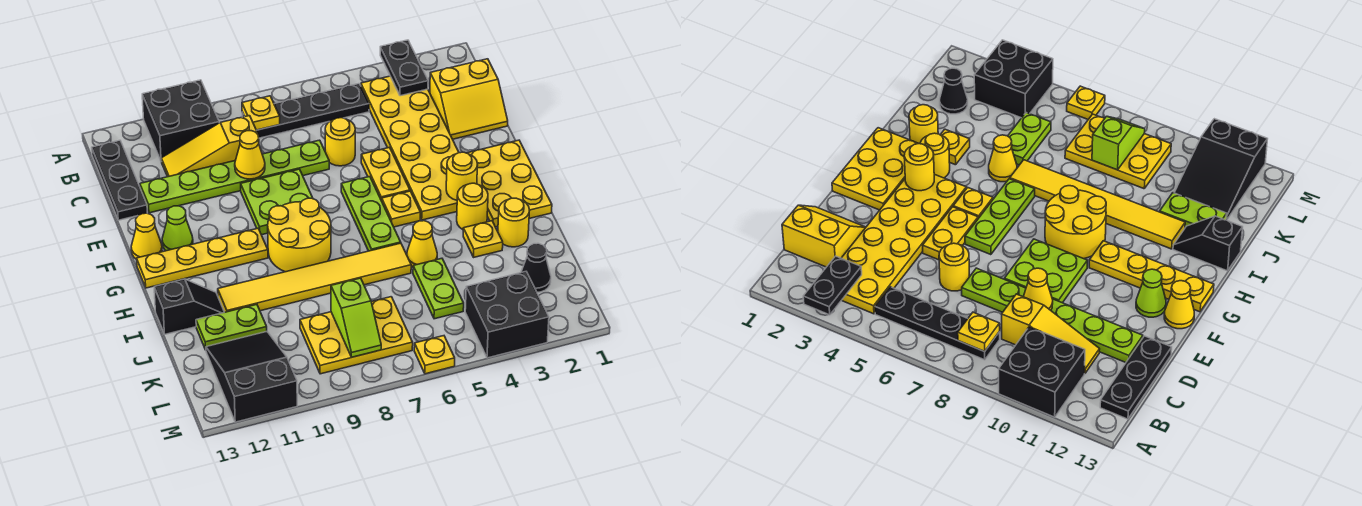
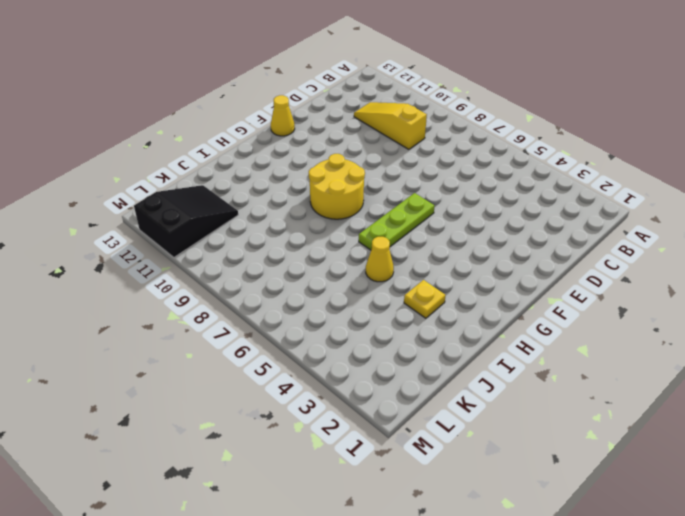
none -> black 2x2 brick [142,80,219,162]
none -> yellow 2x6 plate [361,76,459,220]
none -> black 1x4 plate [242,84,369,138]
none -> black 1x3 plate [92,140,147,220]

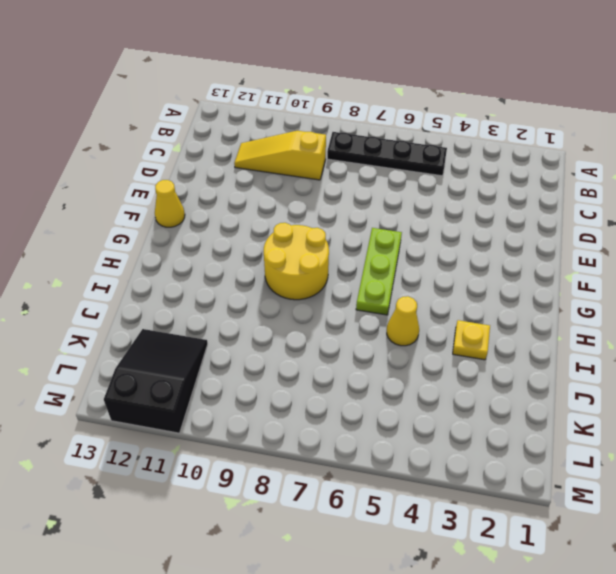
none -> black 2x2 brick [142,80,219,162]
none -> yellow 2x6 plate [361,76,459,220]
none -> black 1x3 plate [92,140,147,220]
none -> yellow 2x2 slope [430,59,508,139]

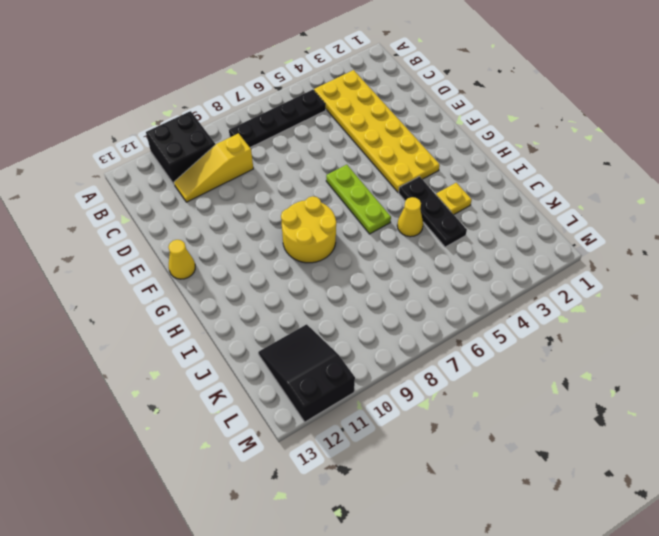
black 1x3 plate [399,177,467,247] -> black 1x3 plate moved to [92,140,147,220]
none -> yellow 2x2 slope [430,59,508,139]
none -> yellow 1x1 round brick [325,118,355,166]
none -> lime 1x6 plate [140,140,329,213]
none -> yellow 1x2 plate [361,147,410,201]

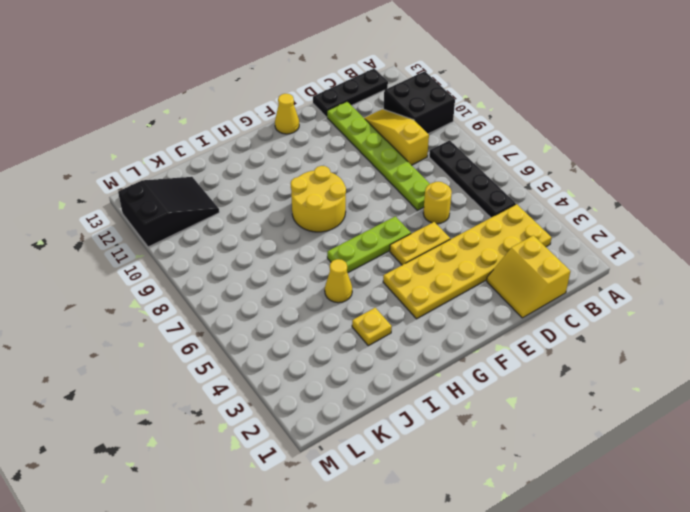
none -> lime 2x2 plate [241,169,313,235]
none -> yellow 2x3 plate [467,140,552,227]
none -> lime 1x1 cone [162,206,193,251]
none -> yellow 1x1 plate [382,191,421,227]

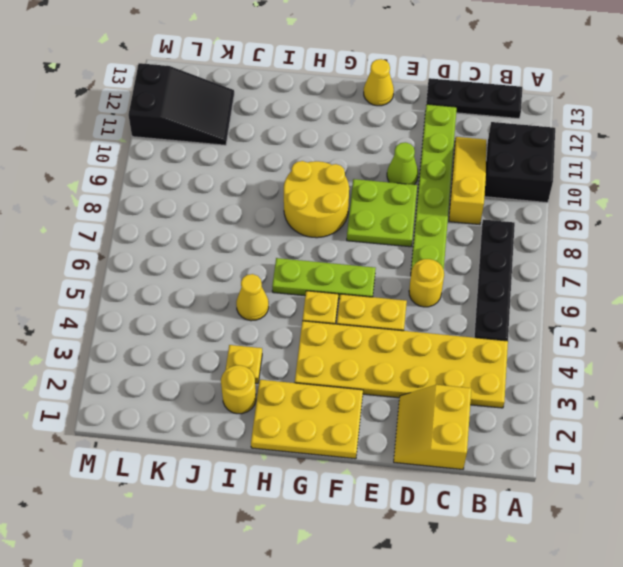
lime 1x1 cone [387,142,418,185] -> lime 1x1 cone moved to [162,206,193,251]
none -> yellow 1x4 plate [137,228,268,288]
none -> yellow 1x1 round brick [457,183,488,229]
none -> yellow 1x6 tile [218,243,411,312]
none -> black 1x2 slope [154,279,224,334]

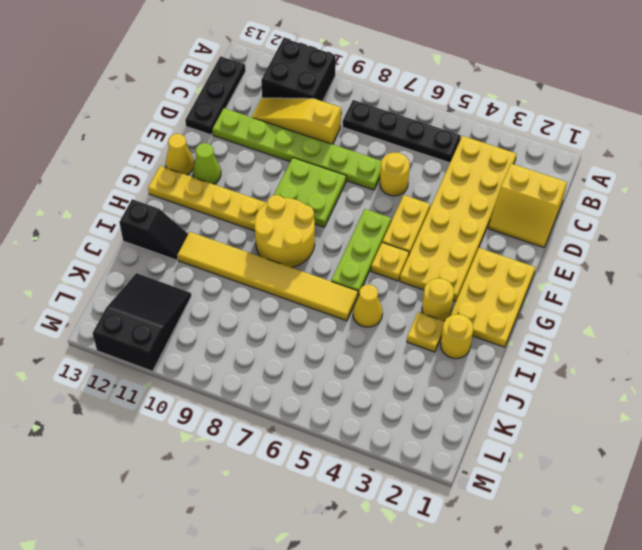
none -> lime 1x2 plate [413,258,464,319]
none -> lime 1x2 plate [196,305,267,350]
none -> black 1x1 cone [521,243,551,292]
none -> yellow 2x3 plate [300,297,413,374]

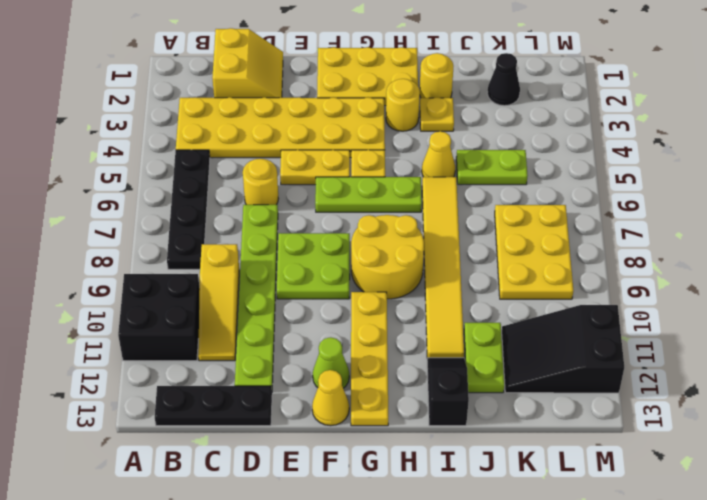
none -> black 2x2 brick [465,272,549,358]
none -> yellow 1x1 plate [414,336,455,374]
none -> black 1x2 plate [380,40,428,96]
none -> yellow 1x1 plate [242,96,280,130]

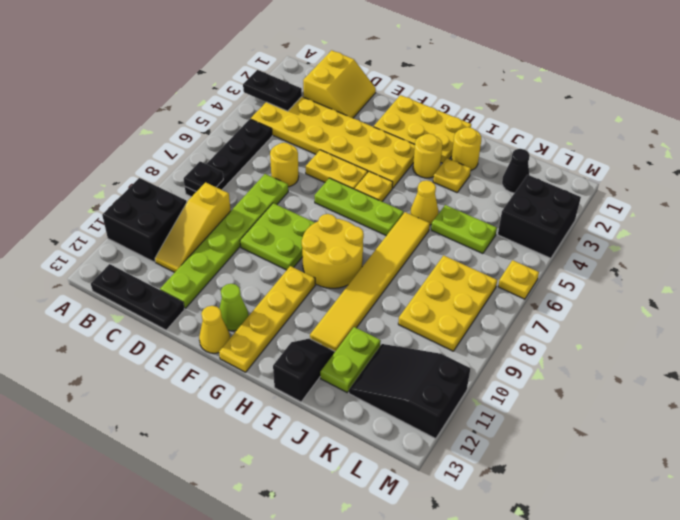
black 1x1 plate [184,162,223,192] -> yellow 1x1 plate [242,96,280,130]
none -> yellow 1x1 cone [235,131,265,179]
none -> yellow 1x1 round brick [446,152,478,200]
none -> lime 1x2 slope [331,278,381,357]

